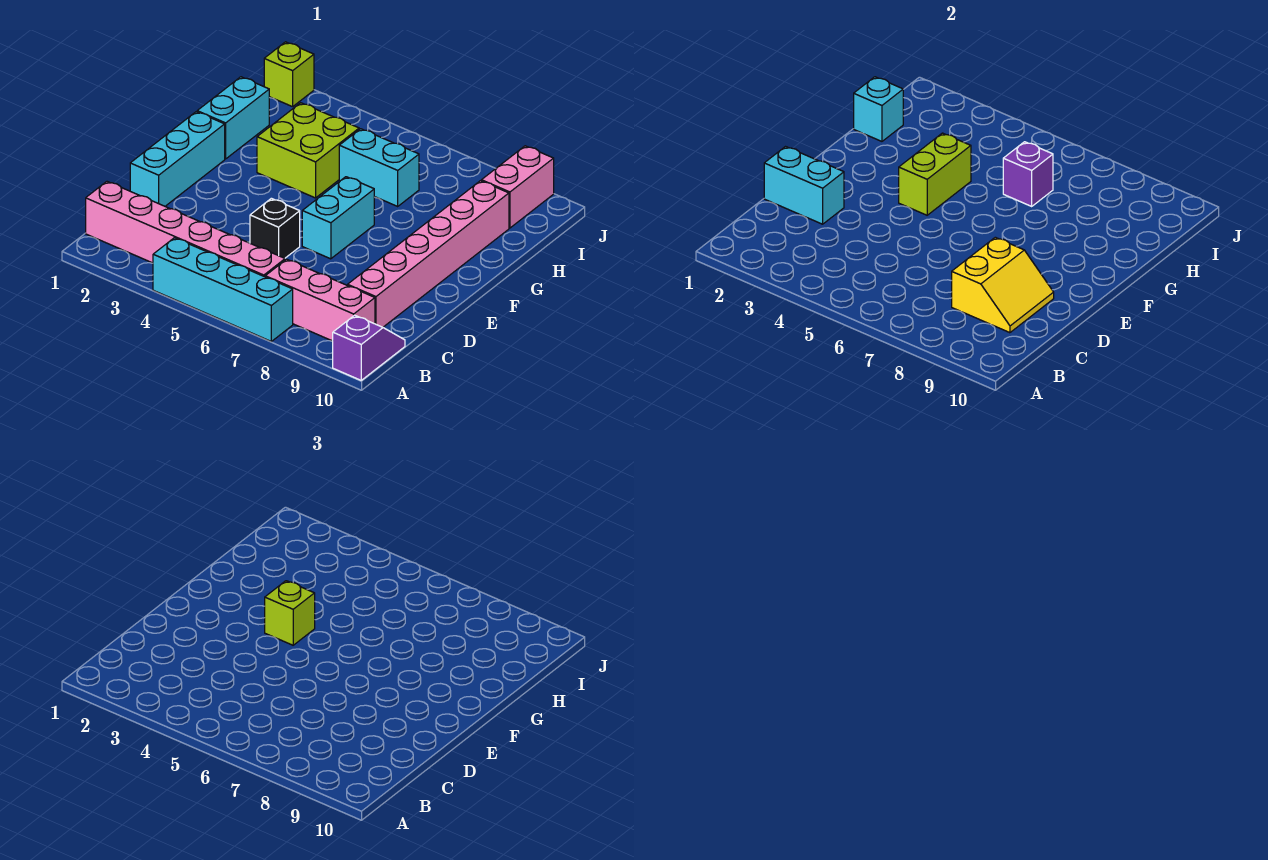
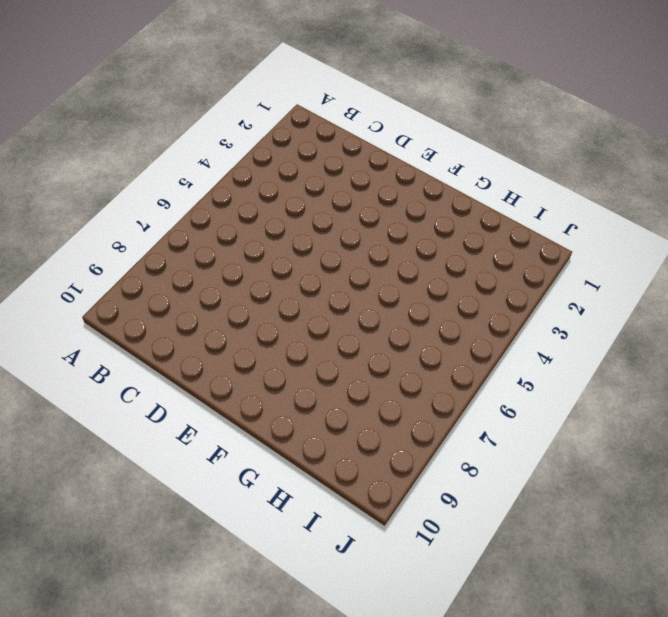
none -> cyan 1x4 brick [153,238,293,341]
none -> purple 1x2 slope [333,315,405,380]
none -> pink 1x6 brick [86,182,285,277]

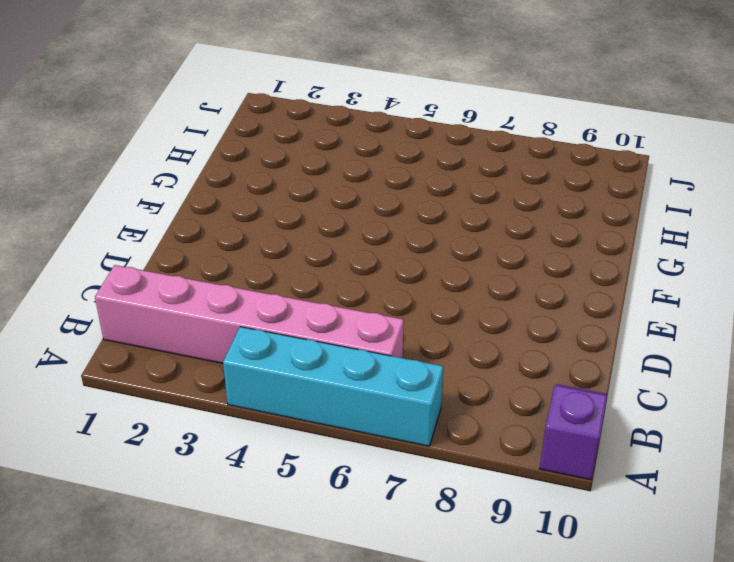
none -> pink 1x3 brick [265,259,375,341]
none -> pink 1x6 brick [348,181,509,327]
none -> cyan 1x3 brick [130,112,225,206]

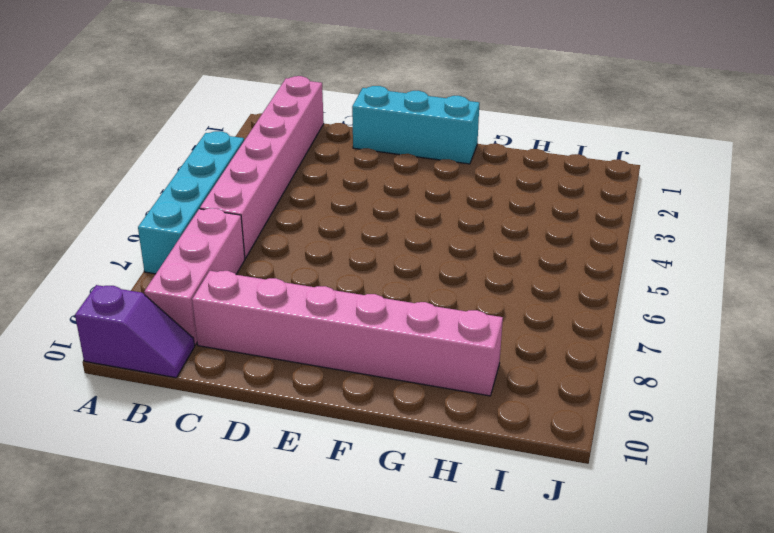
none -> black 1x1 brick [250,198,300,258]
none -> cyan 1x2 brick [302,177,374,259]
none -> cyan 1x2 brick [197,77,269,159]

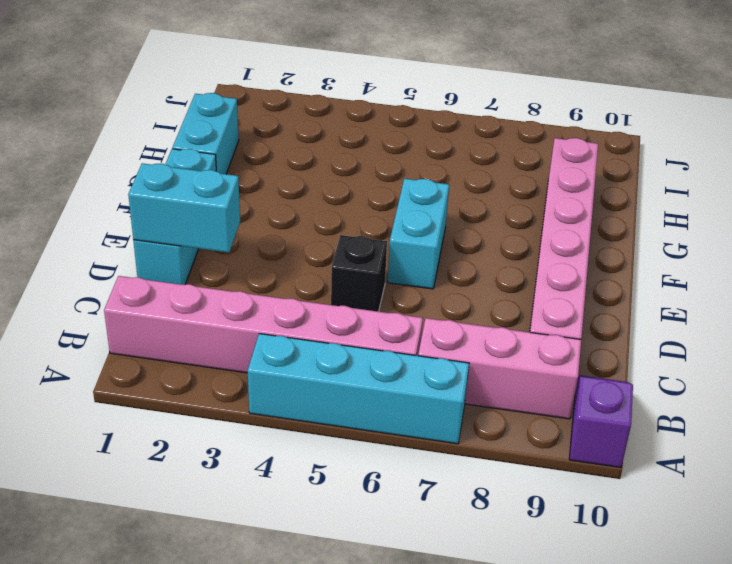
none -> lime 2x2 brick [257,103,359,198]
none -> cyan 1x2 brick [339,129,419,206]
none -> pink 1x2 brick [481,146,554,228]

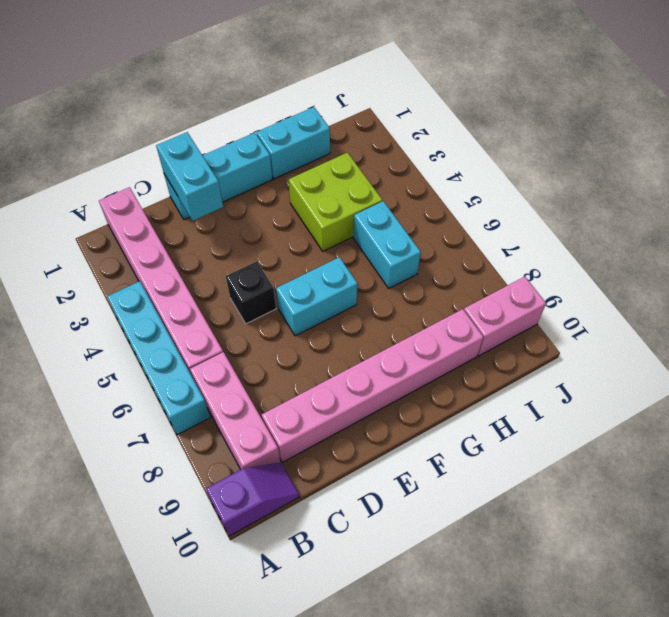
none -> lime 1x1 brick [264,42,314,107]
none -> yellow 2x2 slope [952,237,1054,333]
none -> lime 1x2 brick [899,133,971,215]

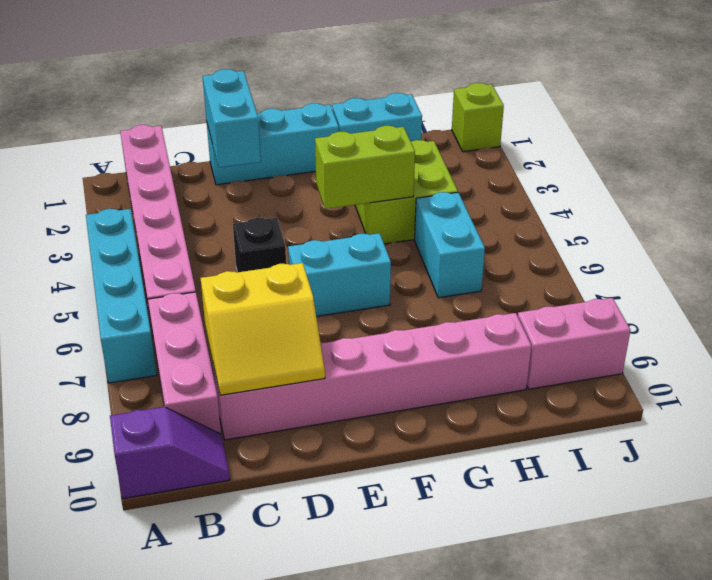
none -> cyan 1x1 brick [854,77,903,141]
none -> purple 1x1 brick [1003,142,1053,206]
none -> lime 1x1 brick [265,581,315,645]

